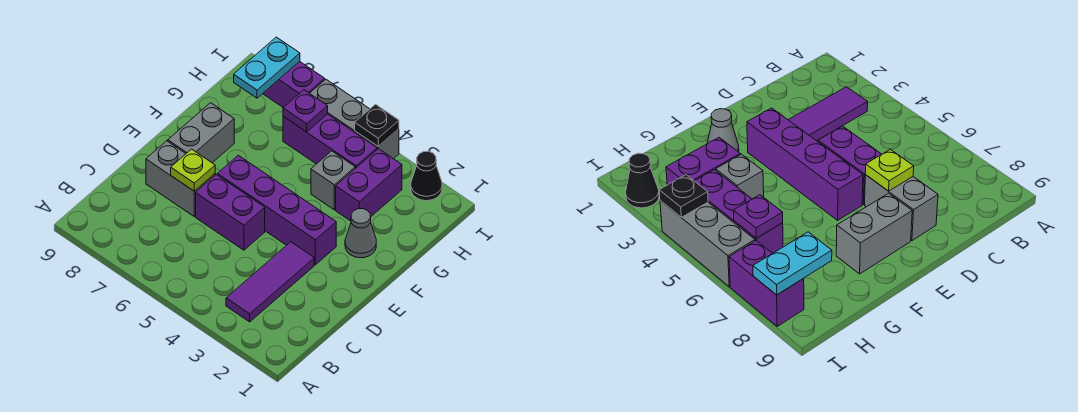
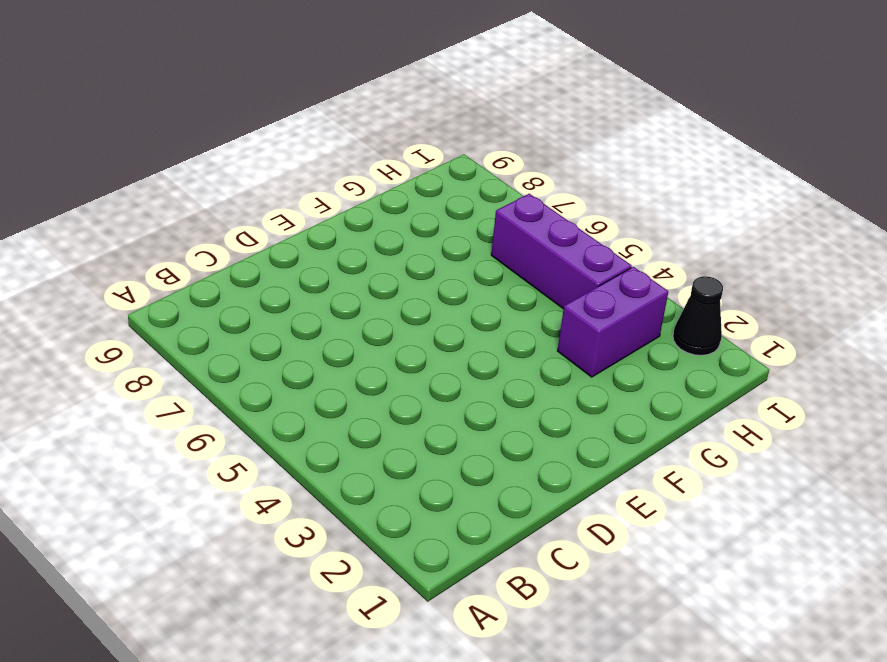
none -> purple 1x3 tile [226,242,314,322]
none -> purple 1x2 brick [196,174,265,250]
none -> grey 1x2 brick [146,141,215,216]

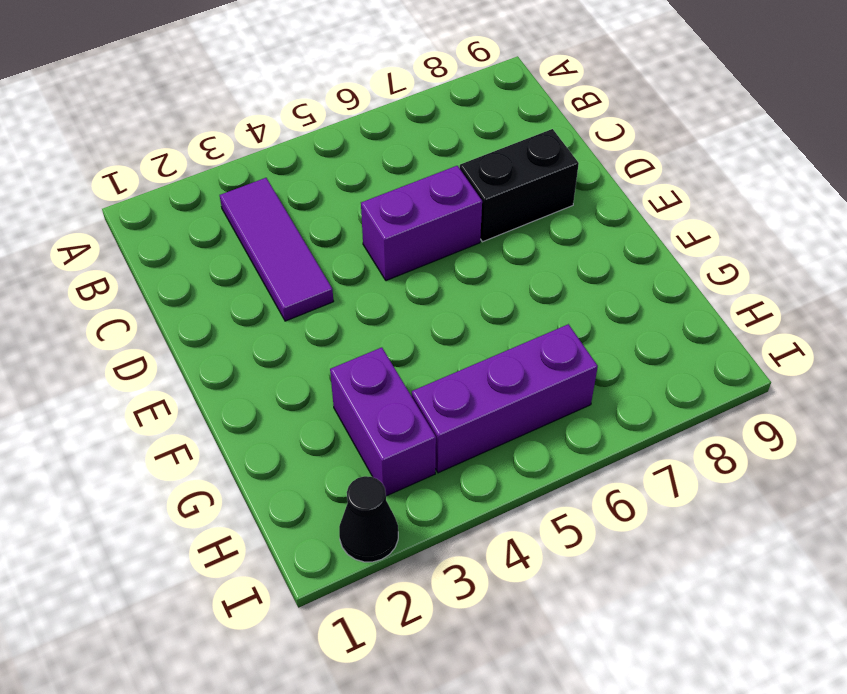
black 1x2 brick [460,129,579,242] -> grey 1x2 brick [146,141,215,216]
none -> purple 1x4 brick [217,155,336,265]
none -> grey 1x2 brick [168,103,234,163]
none -> grey 1x1 cone [345,209,376,258]

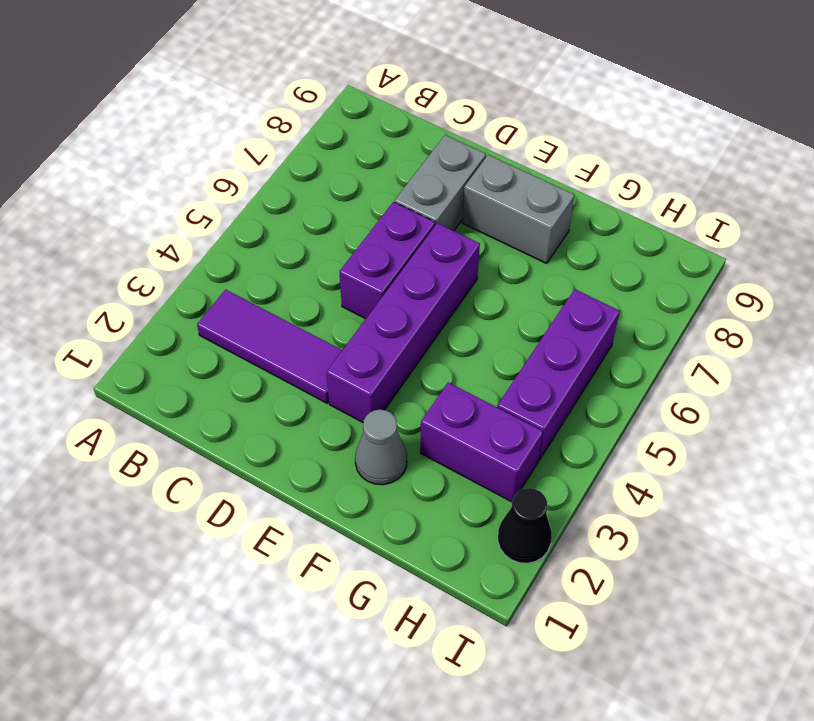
none -> grey 1x1 brick [311,151,355,210]
none -> grey 1x3 brick [310,79,399,159]
none -> purple 1x2 brick [263,62,325,107]

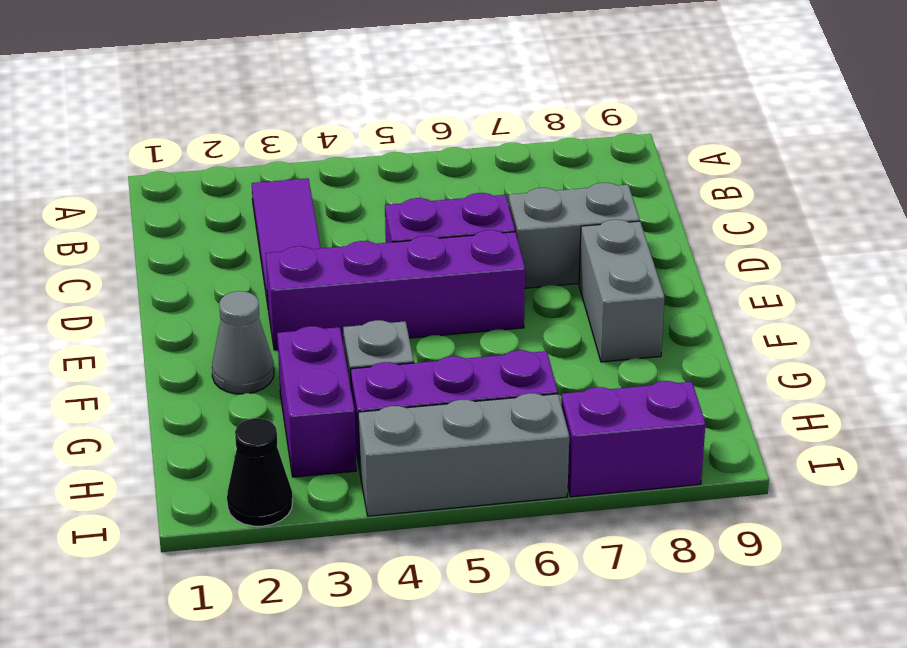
none -> lime 1x1 plate [171,149,215,191]
none -> purple 1x1 plate [283,90,328,132]
none -> cyan 1x2 plate [234,37,300,98]

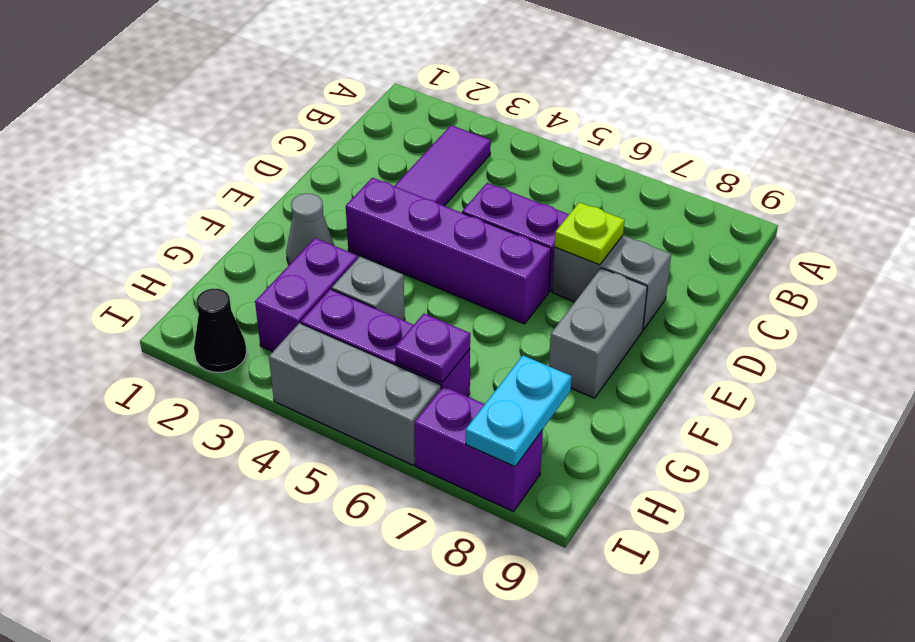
none -> black 1x1 plate [355,104,399,146]

